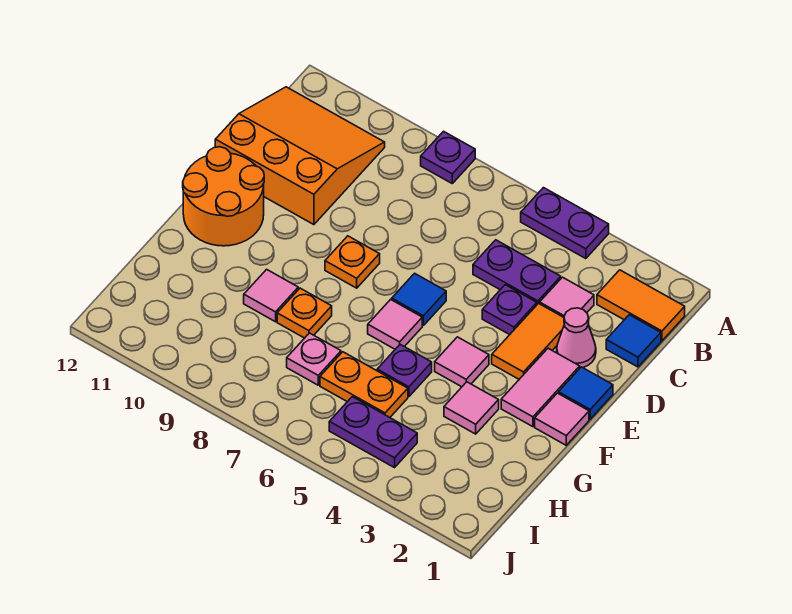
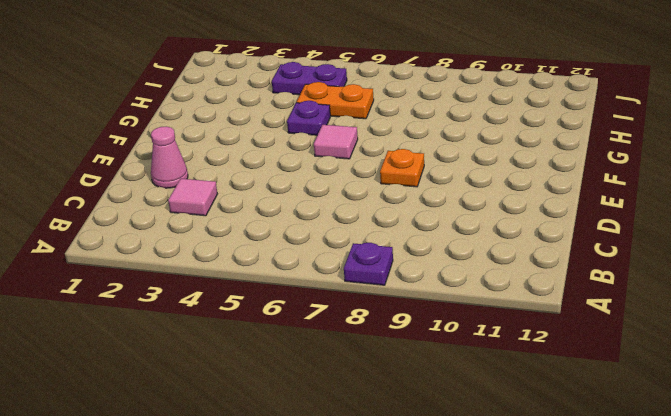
none -> purple 1x2 plate [521,188,609,259]
none -> orange 1x2 tile [597,270,685,341]
none -> orange 3x3 slope [215,87,385,225]

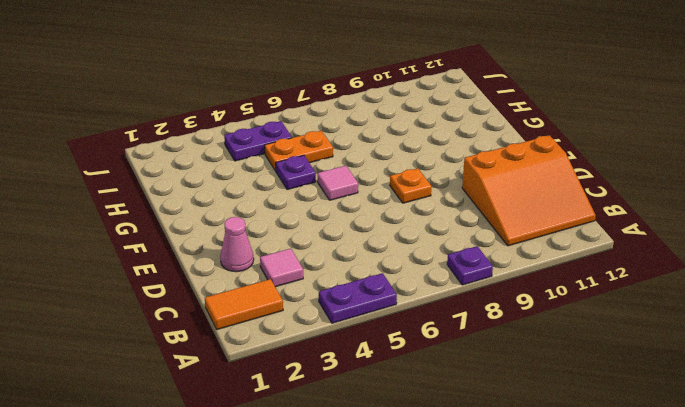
none -> blue 1x1 tile [606,315,661,367]
none -> purple 1x2 plate [473,240,561,304]
none -> orange 1x2 tile [492,303,564,379]

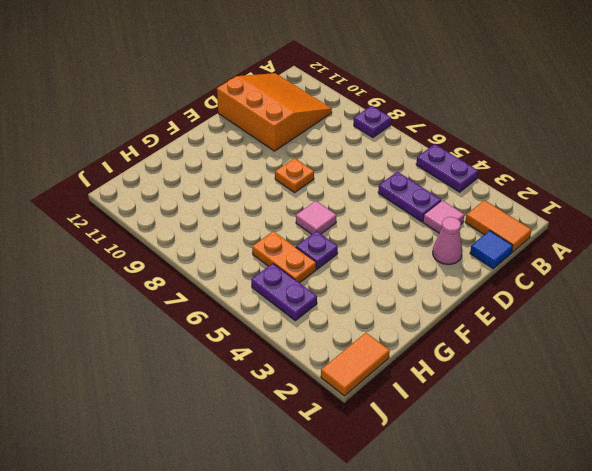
orange 1x2 tile [321,333,390,396] -> orange 1x2 tile moved to [492,303,564,379]
none -> purple 1x1 plate [482,285,537,335]
none -> blue 1x1 tile [559,367,613,419]
none -> pink 1x2 tile [501,348,580,427]

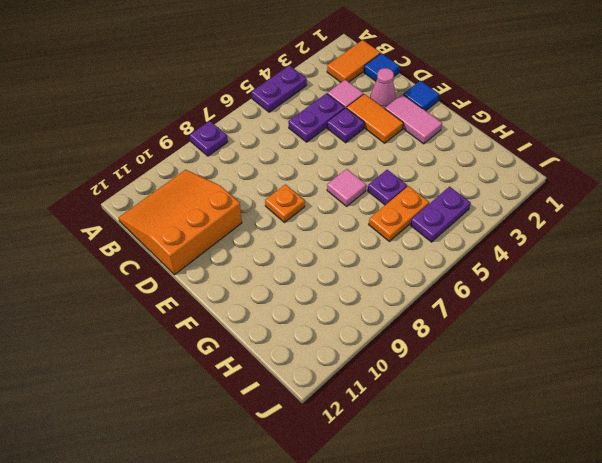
none -> blue 1x1 tile [392,273,446,325]
none -> orange 2x2 round brick [183,147,264,246]
none -> pink 1x1 tile [535,393,589,445]

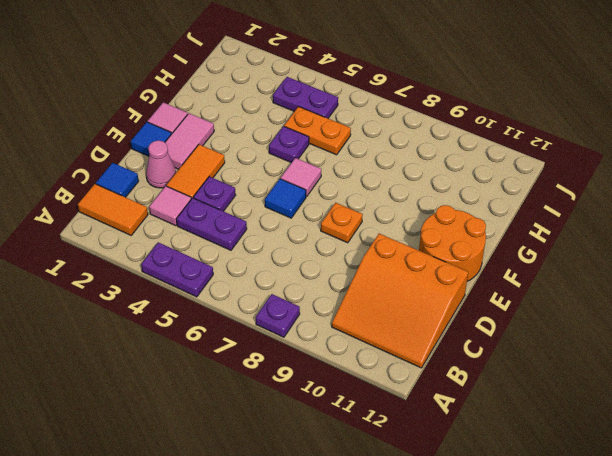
none -> pink 1x1 tile [435,337,489,387]
none -> pink 1x1 tile [444,382,499,434]
none -> orange 1x1 plate [277,288,332,338]

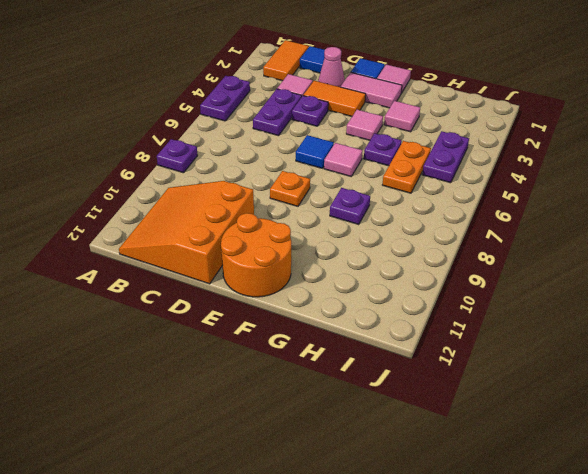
purple 1x1 plate [330,188,370,224] -> orange 1x1 plate [277,288,332,338]
none -> pink 1x1 tile [244,269,298,322]
none -> pink 1x1 plate [287,333,341,385]

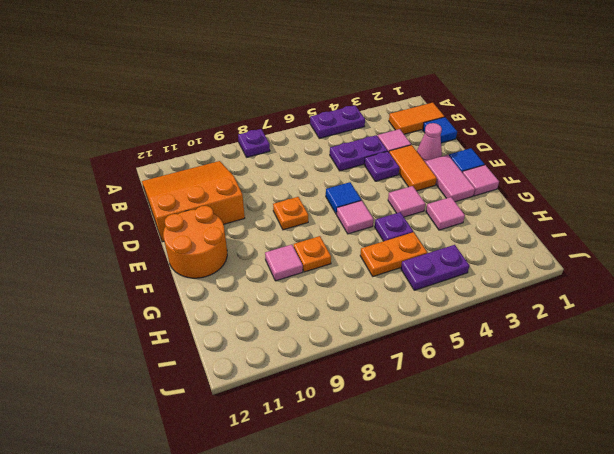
none -> pink 1x1 plate [287,333,341,385]

